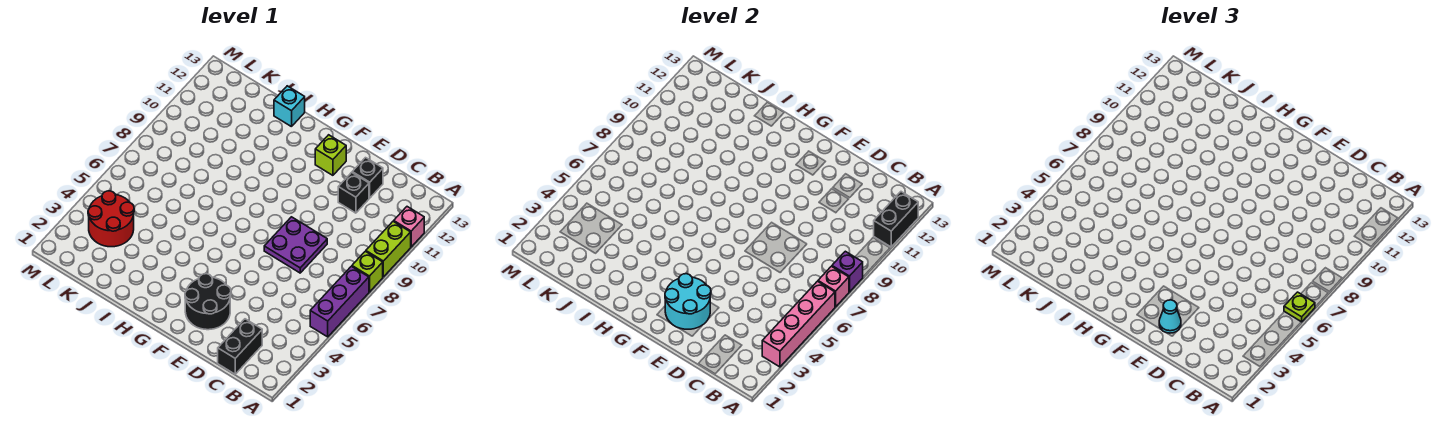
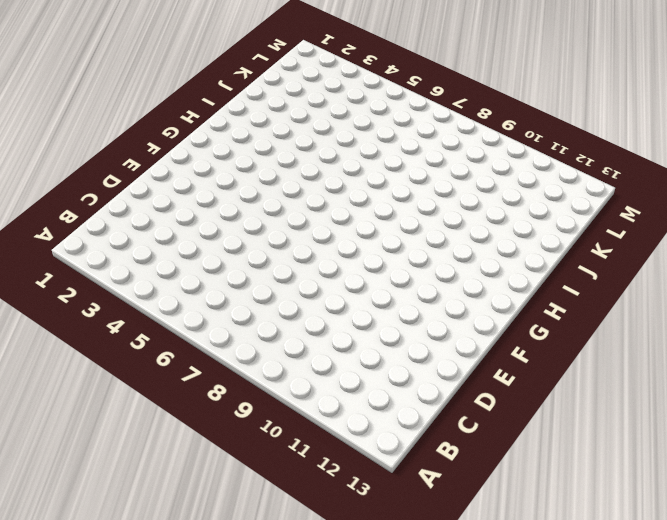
none -> purple 1x3 brick [310,266,369,337]
none -> lime 1x1 brick [352,251,383,292]
none -> lime 1x2 brick [366,221,411,277]

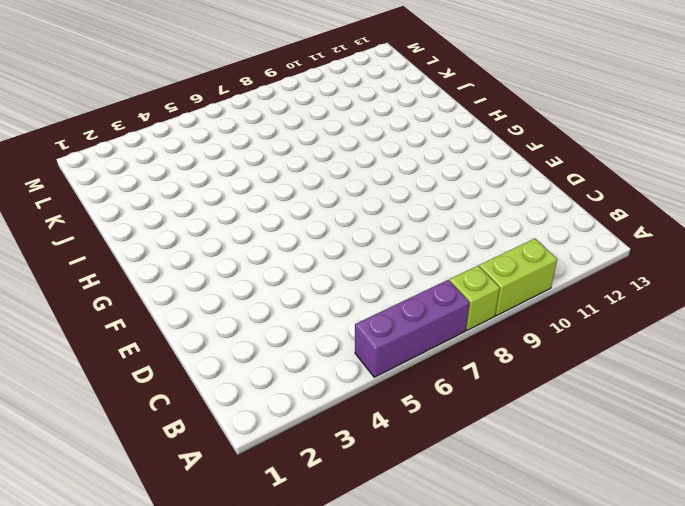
none -> pink 1x1 brick [394,207,424,247]
none -> black 1x2 brick [218,319,262,374]
none -> purple 2x2 plate [264,217,327,273]

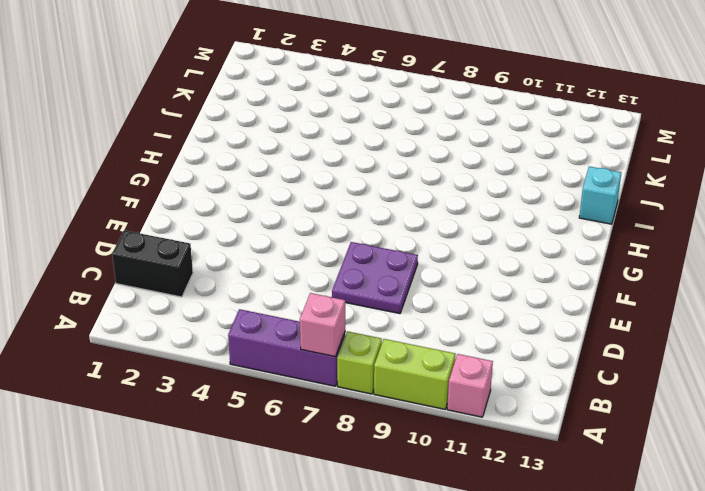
none -> black 1x1 brick [338,172,369,213]
none -> black 1x1 brick [352,158,383,198]
none -> black 2x2 round brick [185,274,231,330]

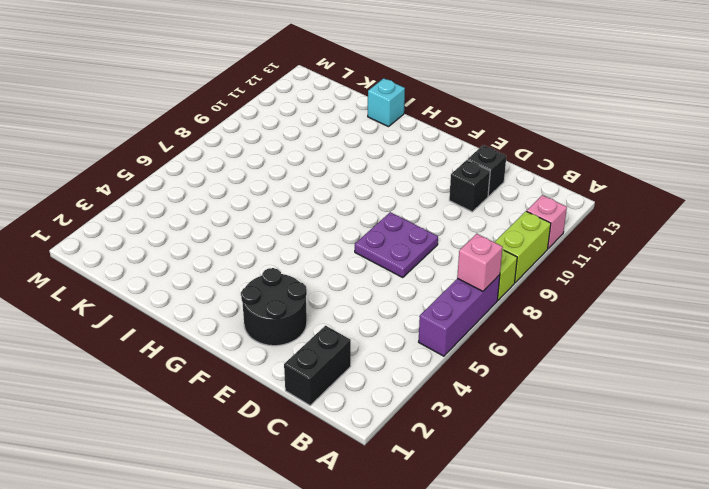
none -> lime 1x1 brick [315,135,346,175]
none -> red 2x2 round brick [88,191,134,247]
none -> pink 1x4 brick [762,281,835,367]

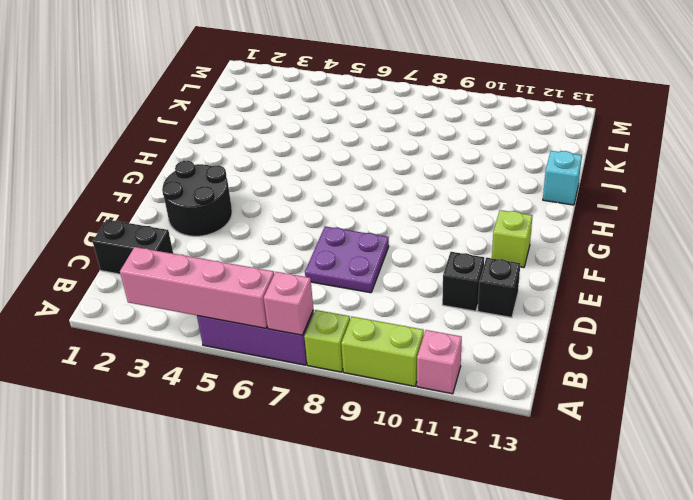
none -> red 2x2 round brick [88,191,134,247]
none -> purple 1x1 brick [832,251,863,292]
none -> black 1x2 brick [874,192,918,247]

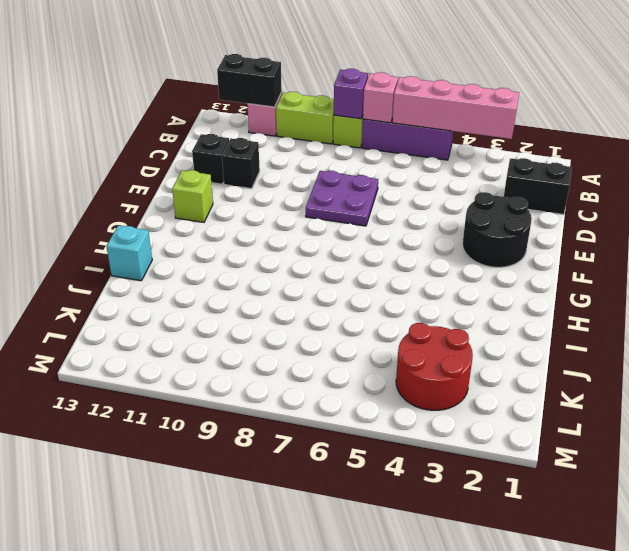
none -> cyan 2x2 round brick [665,274,711,329]
none -> lime 1x1 plate [1284,292,1315,322]
none -> cyan 1x1 cone [1159,300,1181,333]

